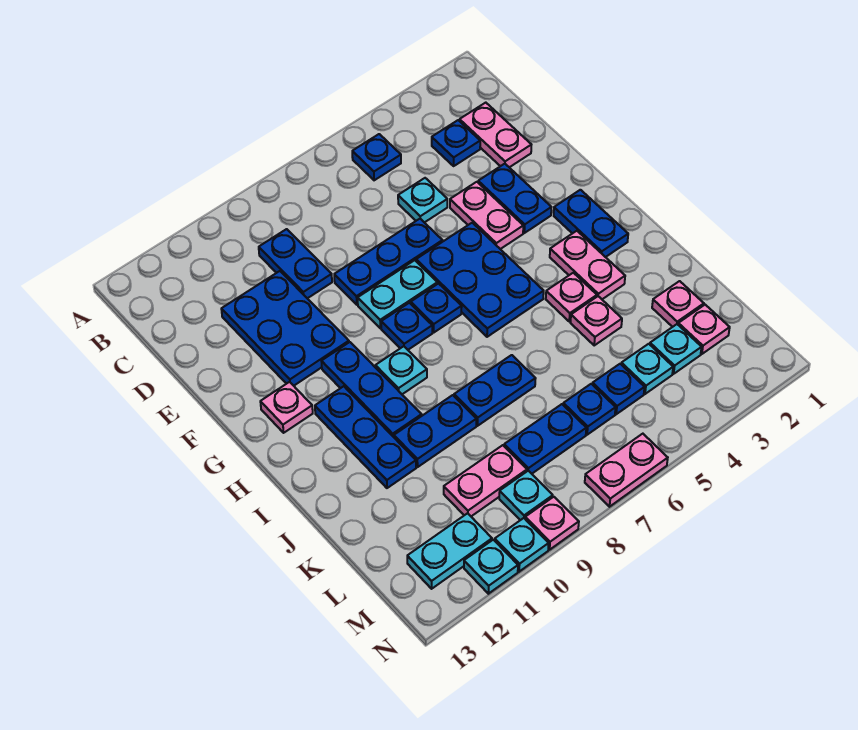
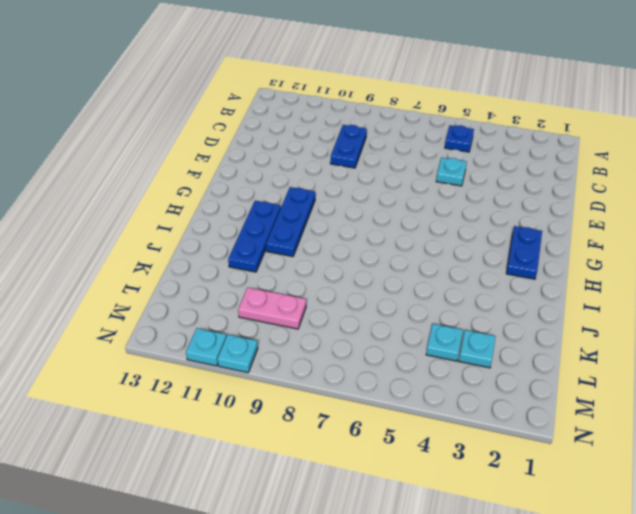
none -> pink 1x2 plate [460,103,531,167]
none -> blue 1x1 plate [432,120,480,166]
none -> blue 2x3 plate [221,271,349,386]
none -> blue 1x2 plate [478,164,551,233]

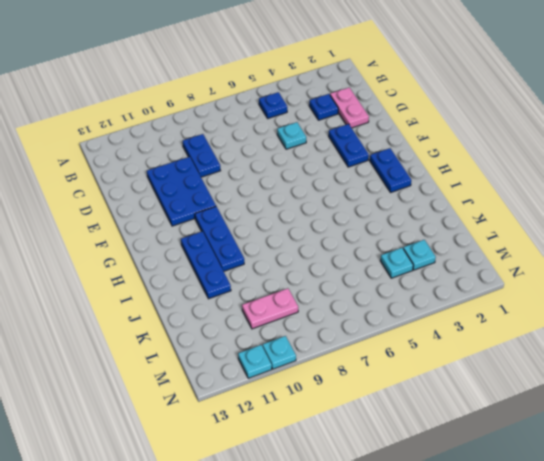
none -> pink 1x2 plate [450,182,523,249]
none -> blue 1x3 plate [334,219,443,305]
none -> blue 2x3 plate [416,223,544,337]
none -> cyan 1x2 plate [358,260,437,328]

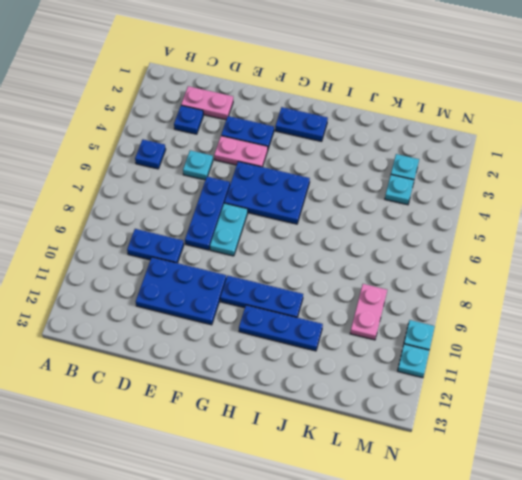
none -> blue 1x1 plate [411,284,462,332]
none -> blue 1x1 plate [381,303,432,350]
none -> pink 1x1 plate [260,382,313,433]
none -> pink 1x2 plate [550,231,625,299]

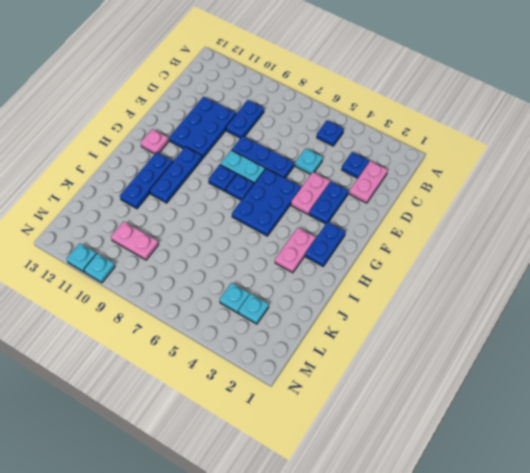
none -> cyan 1x1 plate [375,346,427,394]
none -> pink 1x1 plate [546,273,597,322]
none -> pink 1x1 plate [570,296,622,345]
none -> blue 1x2 plate [454,355,536,426]

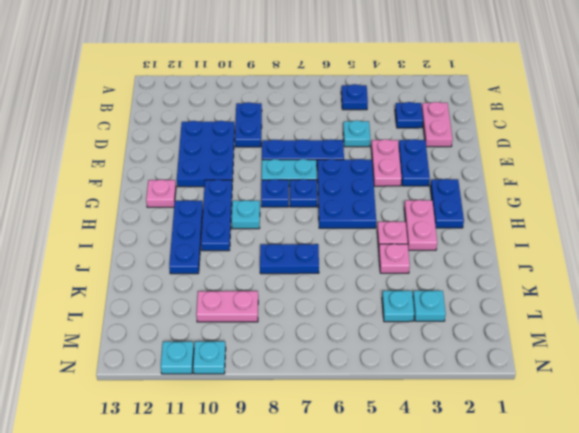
none -> blue 1x2 plate [394,395,476,467]
none -> pink 1x1 plate [652,281,704,327]
none -> pink 1x1 plate [678,305,730,354]
none -> blue 1x1 plate [592,364,645,414]

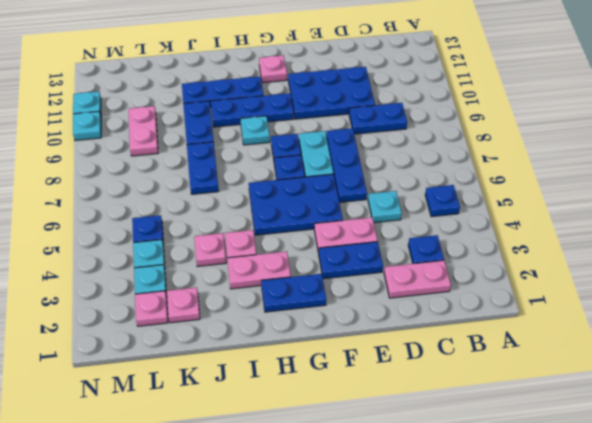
none -> blue 1x1 plate [563,384,616,435]
none -> blue 1x2 plate [504,404,586,474]
none -> cyan 1x1 plate [499,471,553,520]
none -> cyan 1x2 plate [407,513,492,589]

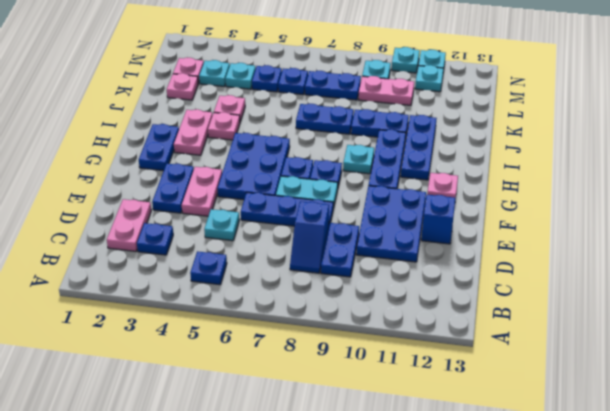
blue 1x2 slope [290,201,329,273] -> none
blue 1x1 brick [421,195,456,244] -> none
cyan 1x1 plate [415,65,444,92] -> cyan 1x2 plate [407,513,492,589]
none -> pink 1x2 plate [585,434,668,507]
none -> pink 1x1 plate [525,497,579,550]

